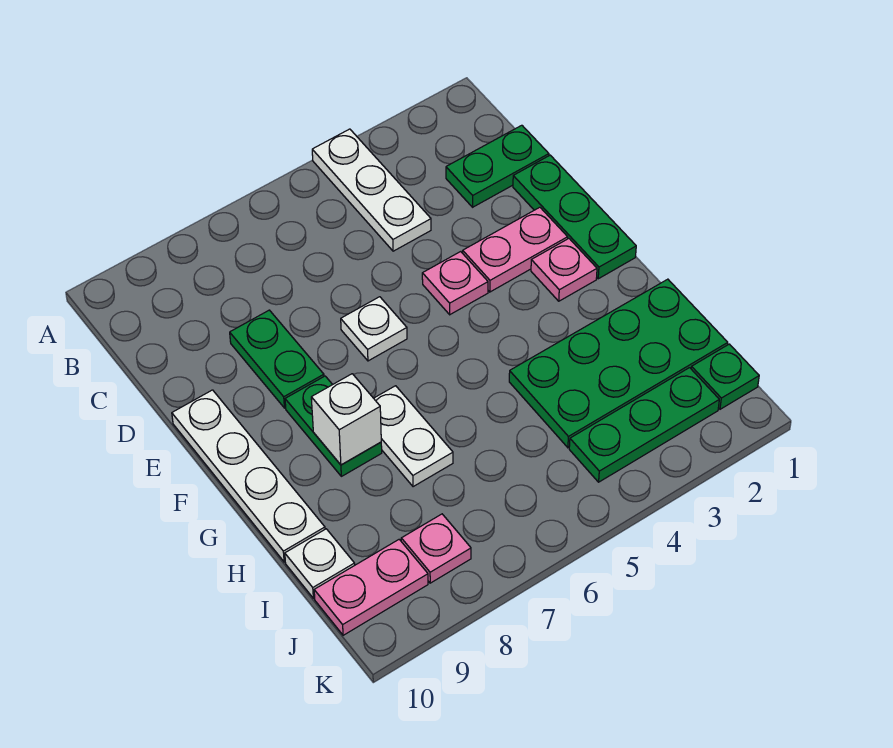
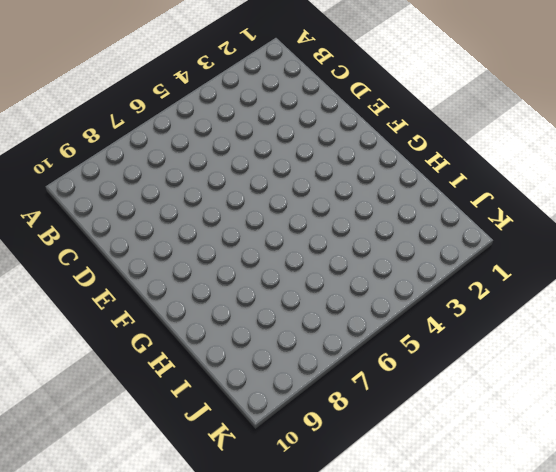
none -> white 1x3 plate [312,129,431,251]
none -> green 1x2 plate [446,125,549,207]
none -> green 1x3 plate [513,155,636,279]

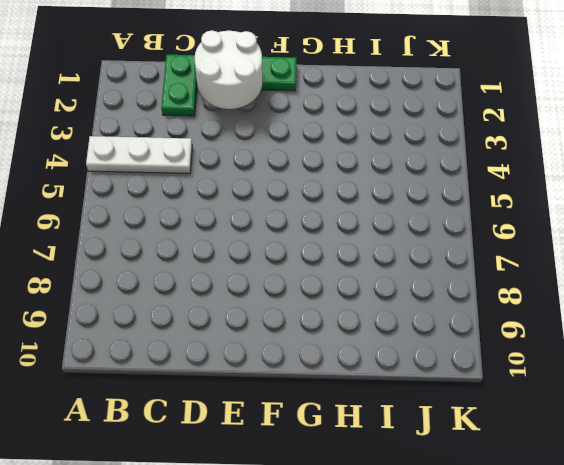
white 2x2 round brick [195,31,262,109] -> none
none -> green 1x2 plate [230,310,324,408]
none -> pink 1x2 plate [463,207,568,292]
none -> pink 1x1 plate [422,252,488,315]

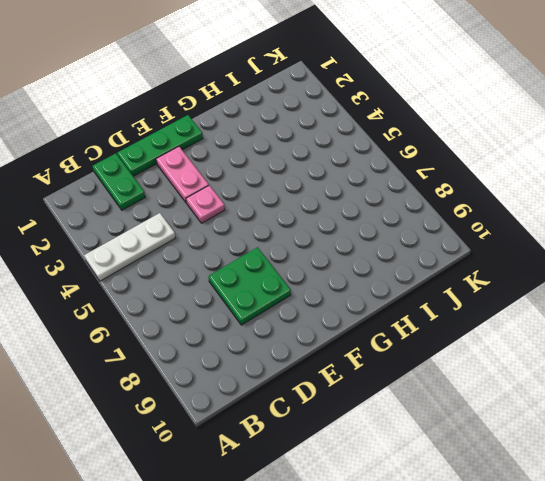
green 2x2 plate [209,247,291,325] -> green 1x2 plate [230,310,324,408]
none -> white 1x1 plate [341,297,407,361]
none -> white 1x4 plate [172,390,325,562]
none -> pink 1x1 plate [531,239,597,301]

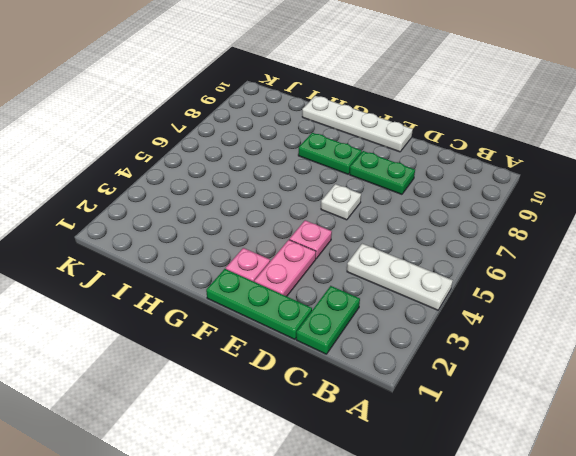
none -> white 1x2 plate [374,386,453,487]
none -> green 2x4 plate [509,279,728,448]
none -> white 1x1 plate [285,529,355,598]

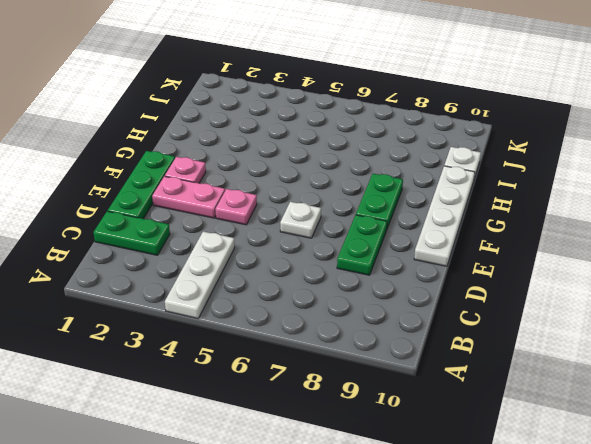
none -> white 1x2 plate [374,386,453,487]
none -> green 2x4 plate [509,279,728,448]
none -> green 1x1 plate [691,344,759,409]

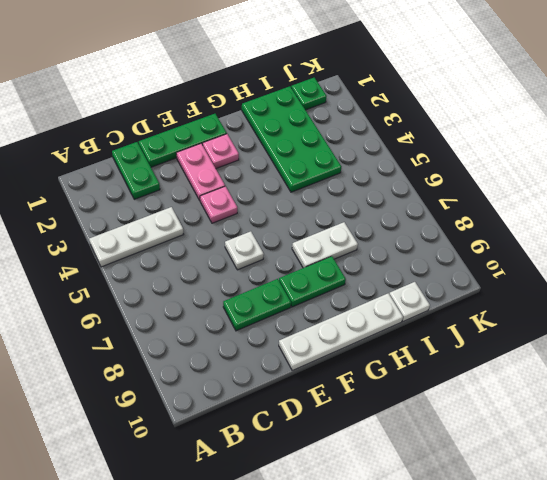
none -> green 1x3 plate [569,368,719,482]
none -> pink 1x1 plate [401,514,471,583]
none -> pink 1x2 plate [314,539,428,635]

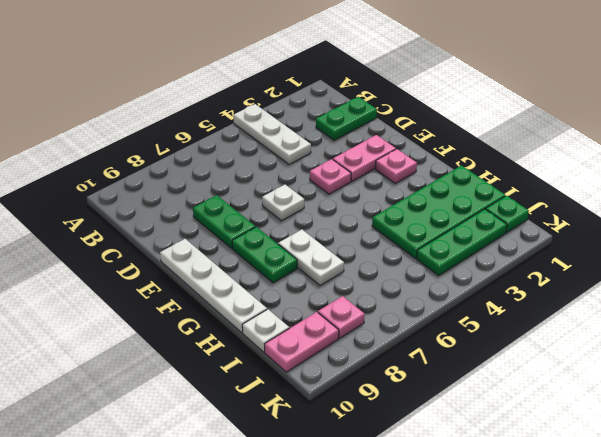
none -> green 1x3 plate [513,155,636,279]
none -> white 1x1 brick [311,374,381,465]

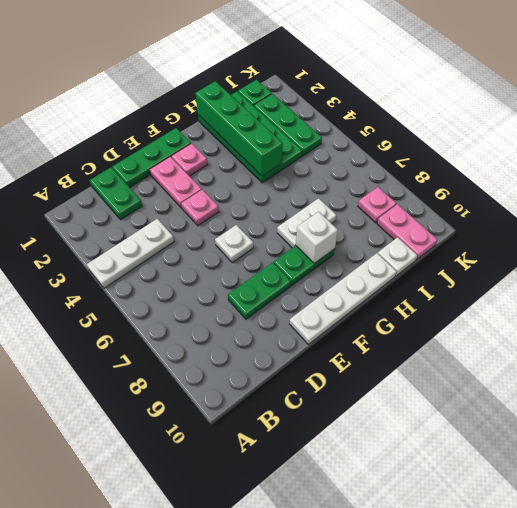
green 1x4 brick [195,81,283,176] -> none

